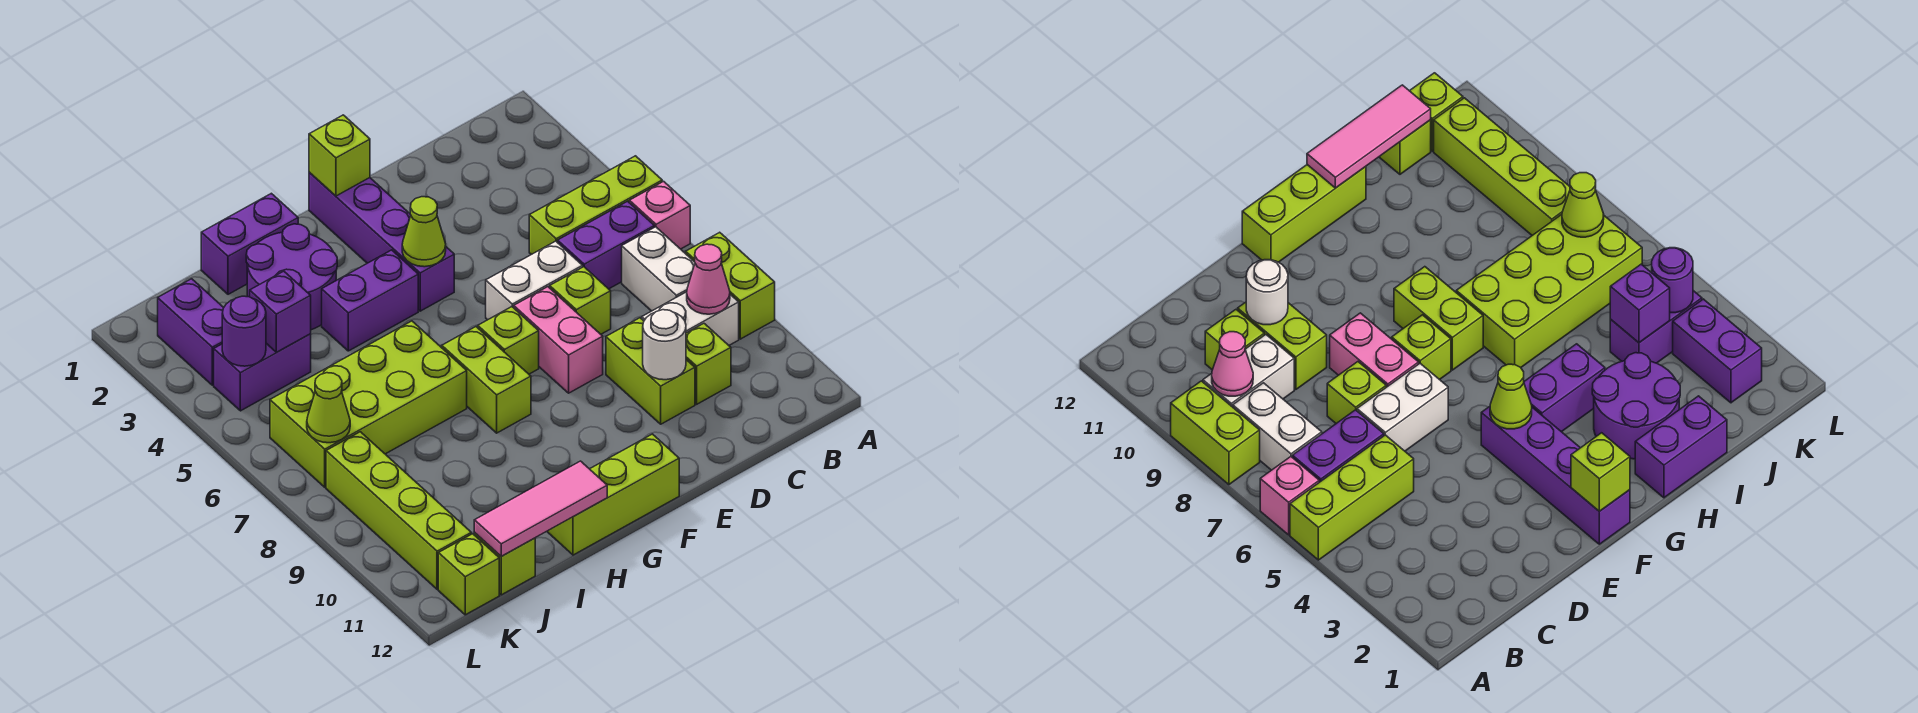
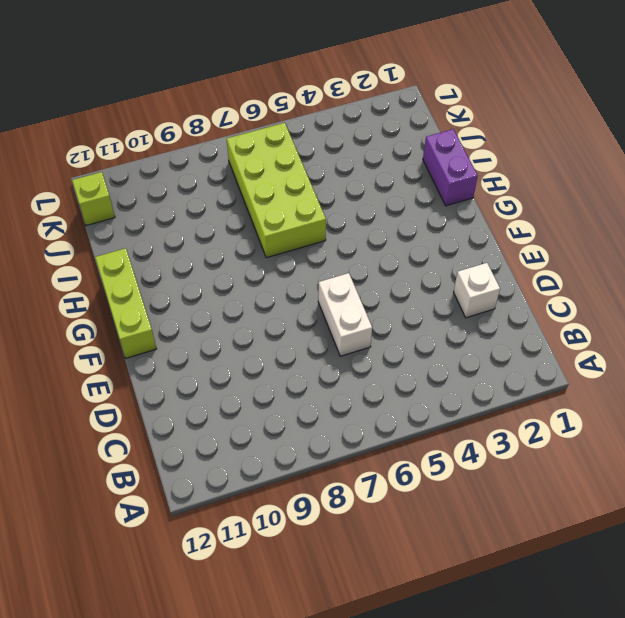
white 1x1 brick [454,263,500,318] -> none
none -> lime 1x3 brick [529,156,662,255]
none -> pink 1x1 brick [629,181,690,249]
none -> lime 1x2 brick [686,232,775,339]
none -> purple 1x2 brick [558,201,654,289]

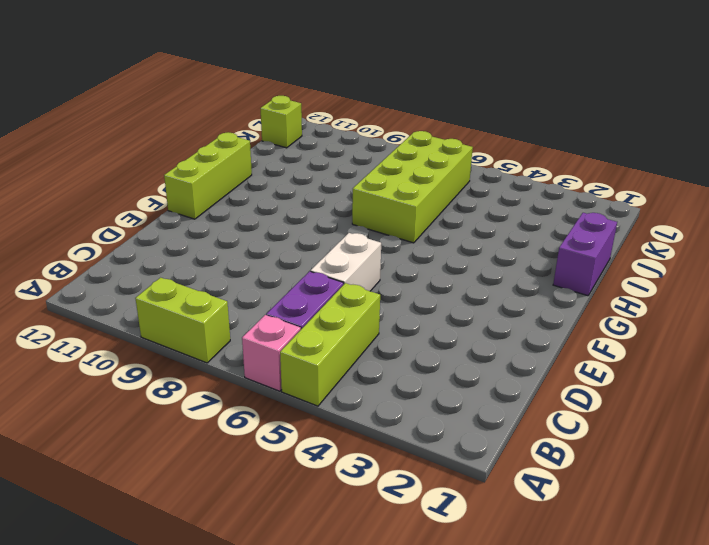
none -> white 1x2 brick [622,227,695,311]
none -> white 1x2 brick [642,292,739,345]
none -> lime 1x1 brick [686,324,731,404]
none -> lime 1x1 brick [550,267,611,334]

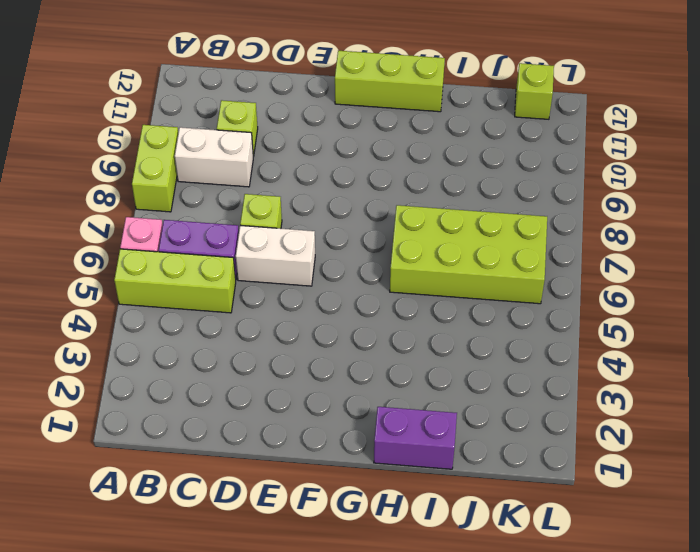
none -> white 1x2 brick [622,227,695,311]
none -> lime 1x2 brick [606,318,695,424]
none -> pink 1x2 brick [514,287,603,393]
none -> purple 1x4 brick [309,173,454,311]

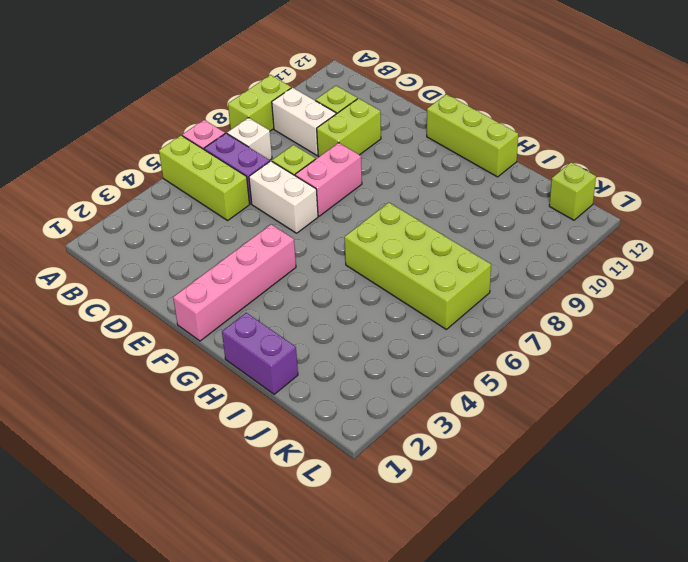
white 1x1 brick [227,118,272,160] -> white 1x2 brick [622,227,695,311]
pink 1x4 brick [173,224,296,341] -> purple 1x4 brick [309,173,454,311]
none -> lime 1x1 brick [478,307,539,374]
none -> purple 1x2 brick [322,250,418,351]
none -> lime 1x2 brick [442,327,531,433]
none -> purple 2x2 round brick [246,224,337,330]

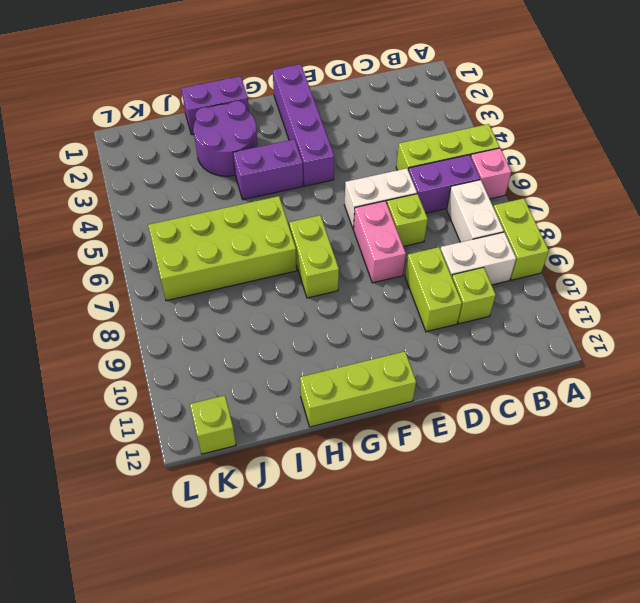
none -> lime 1x1 brick [478,307,539,374]
none -> purple 1x2 brick [214,334,311,411]
none -> lime 1x1 brick [474,533,535,595]
none -> purple 1x2 brick [158,279,224,385]

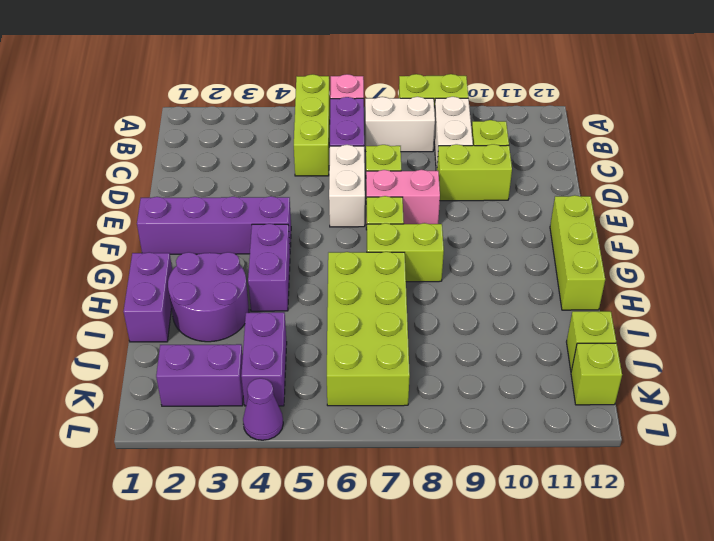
purple 1x1 cone [243,378,283,440] -> none
none -> lime 1x4 brick [326,432,471,589]
none -> pink 1x1 cone [687,244,730,314]
none -> white 1x1 round brick [643,310,686,380]
none -> lime 1x1 brick [309,115,370,196]

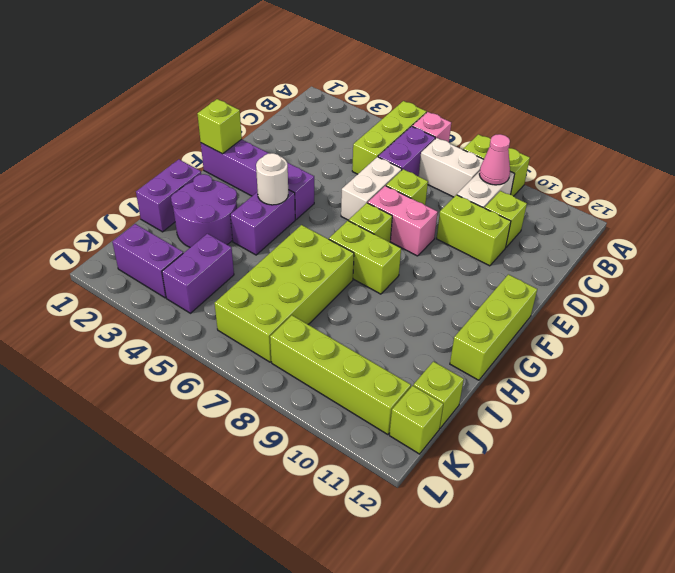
white 1x1 round brick [256,153,288,205] -> white 1x1 round brick moved to [643,310,686,380]
none -> lime 1x1 cone [402,197,446,267]
none -> pink 1x3 tile [474,461,607,556]
none -> purple 1x1 brick [250,271,311,352]
none -> purple 1x1 round brick [222,296,266,366]

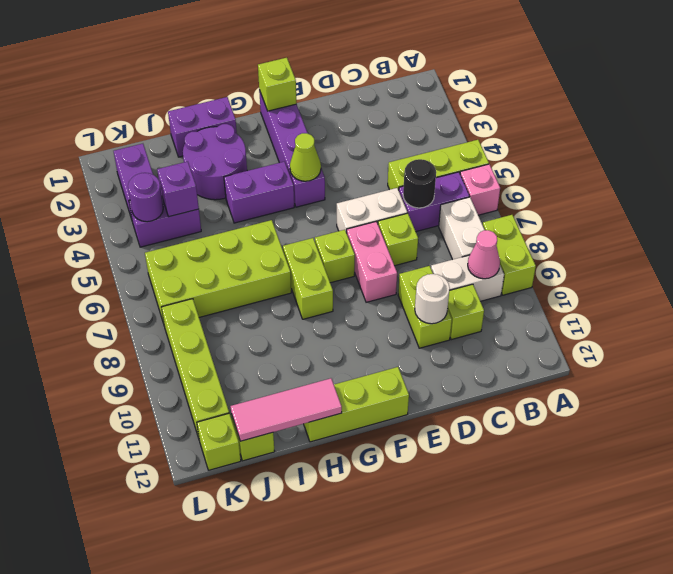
black 1x1 round brick [403,159,436,208] -> none
none -> lime 1x1 cone [307,373,350,443]

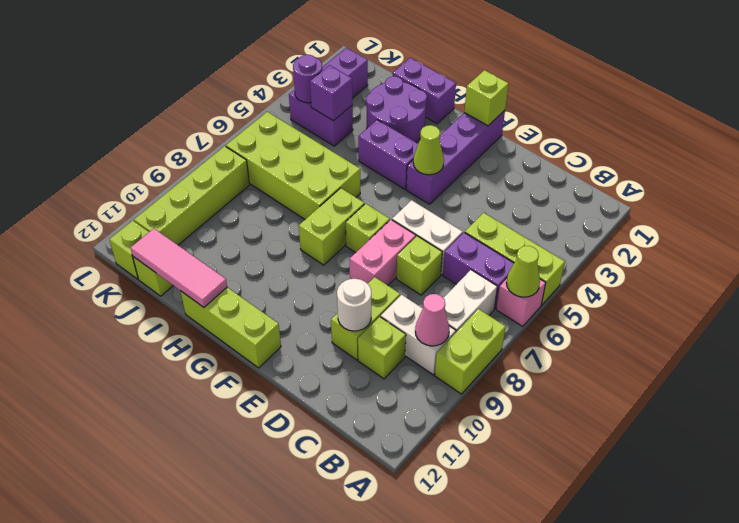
lime 1x1 cone [506,246,540,297] -> lime 1x1 cone moved to [307,373,350,443]

